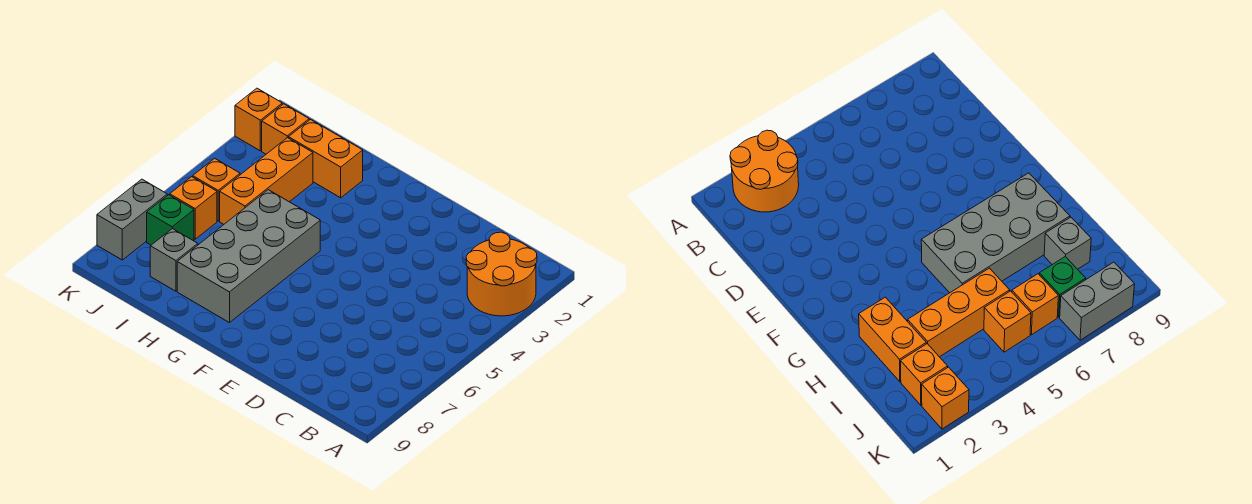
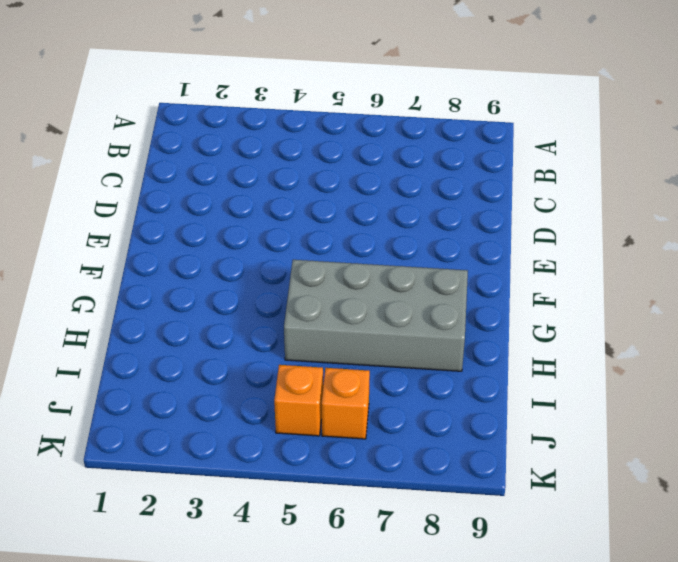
none -> orange 2x2 round brick [466,232,537,316]
none -> orange 1x2 brick [289,120,363,198]

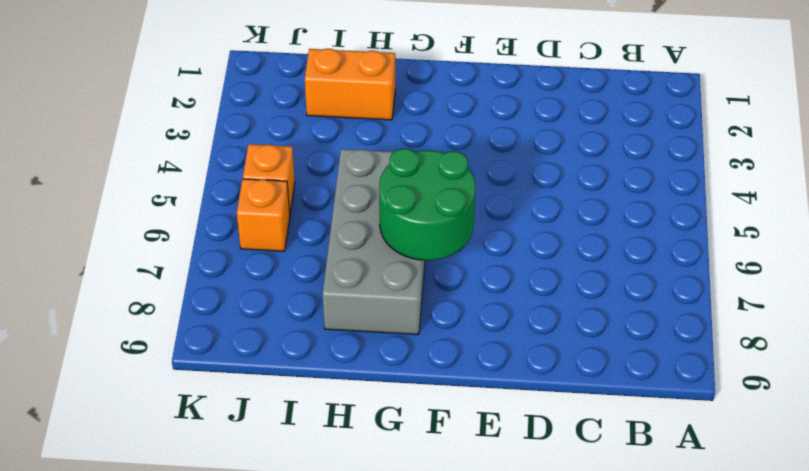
green 2x2 round brick [379,149,475,260] -> none
none -> orange 2x2 round brick [466,232,537,316]
none -> orange 1x3 brick [220,138,313,224]

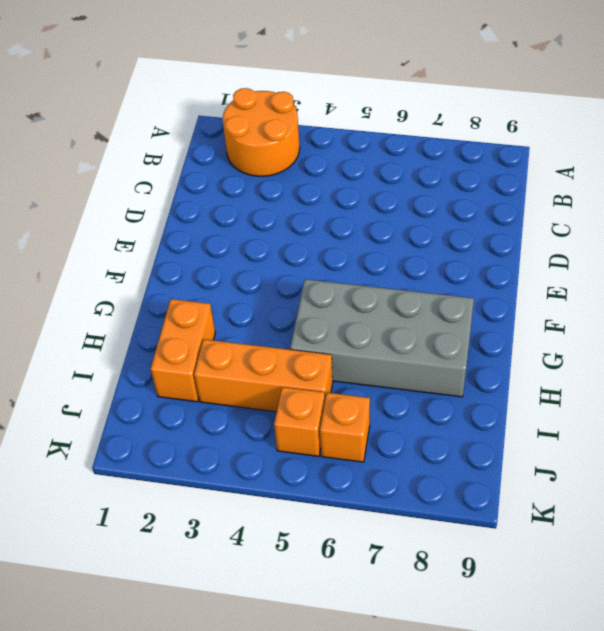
none -> grey 1x1 brick [150,229,198,291]
none -> orange 1x1 brick [262,104,309,154]

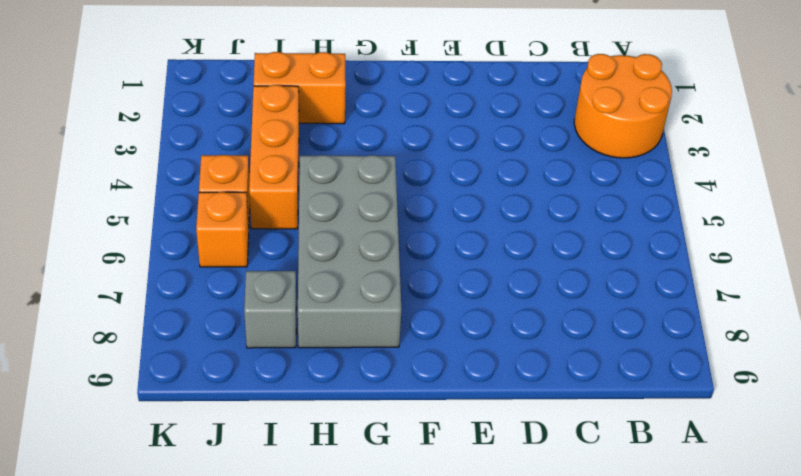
none -> orange 1x1 brick [262,104,309,154]
none -> green 1x1 brick [147,195,194,245]

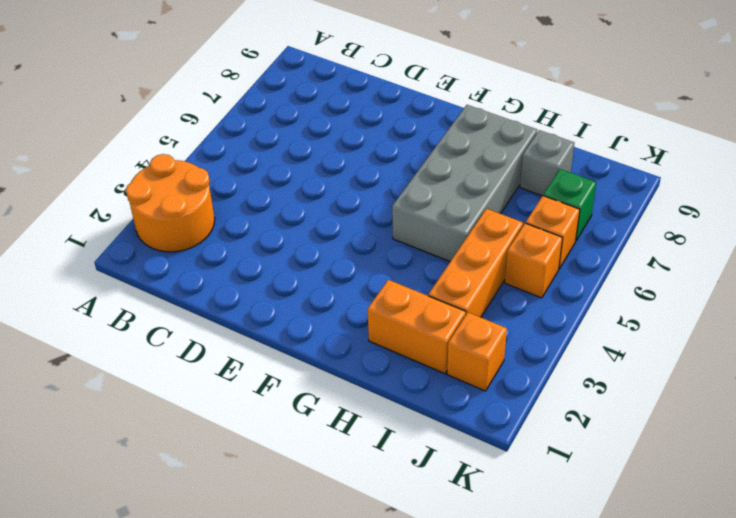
none -> orange 1x1 brick [235,88,282,151]
none -> grey 1x2 brick [97,179,167,260]

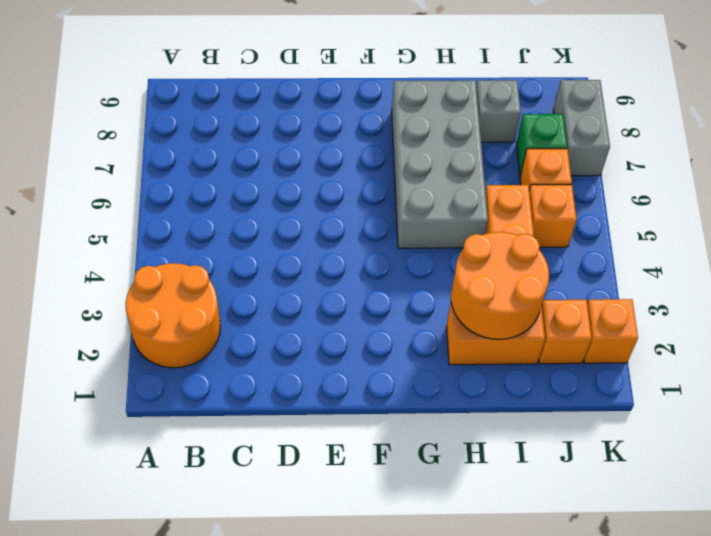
orange 2x2 round brick [451,232,549,339] -> none

